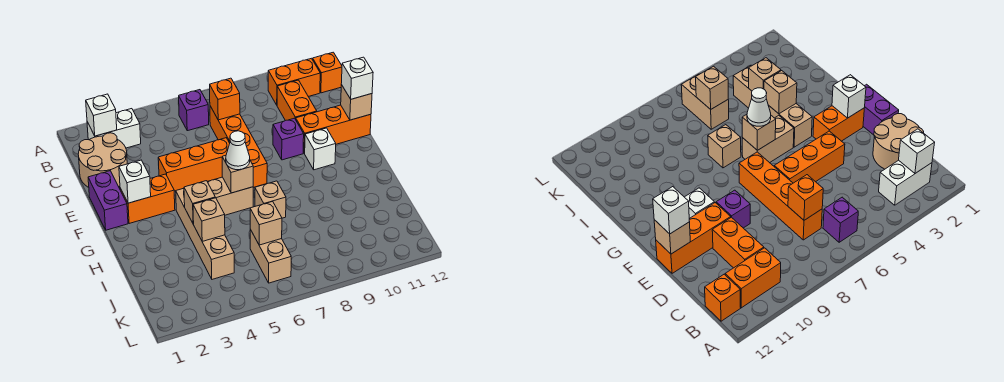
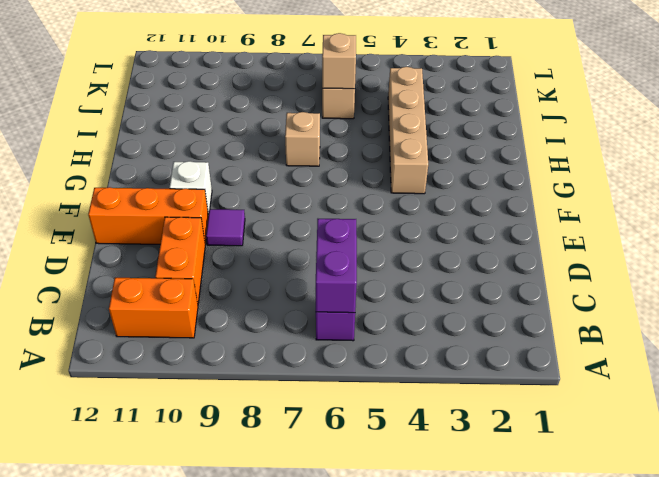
purple 1x2 brick [316,219,357,313] -> purple 1x2 brick moved to [88,171,128,230]
purple 1x1 tile [206,209,245,246] -> purple 1x1 brick [273,118,304,160]
none -> white 1x2 brick [87,109,141,148]
none -> orange 1x1 brick [313,52,342,93]
none -> tan 2x2 round brick [78,133,127,187]

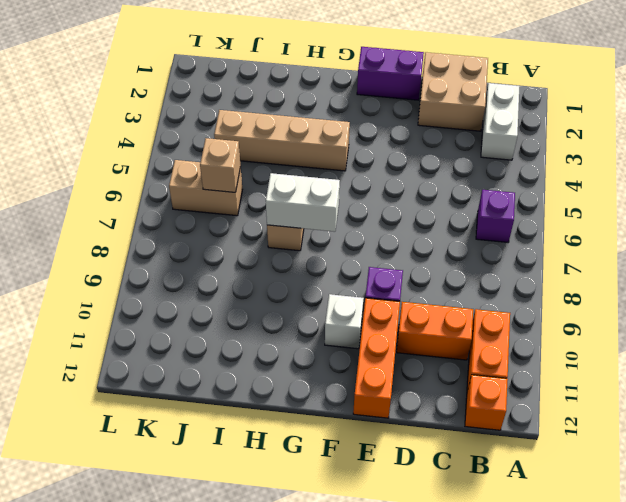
tan 2x2 brick [418,52,488,131] -> tan 2x2 round brick [78,133,127,187]
white 1x2 brick [266,173,340,232] -> none
none -> orange 1x4 brick [210,106,267,187]
none -> orange 1x3 brick [158,138,230,191]
none -> orange 1x2 brick [120,174,175,223]

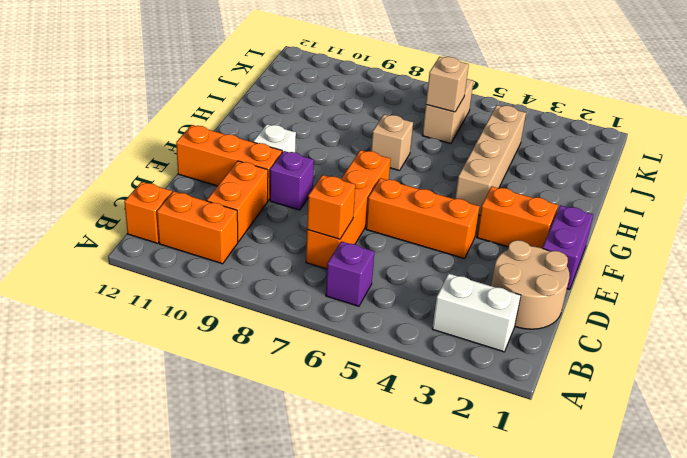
none -> tan 1x2 brick [207,177,253,215]
none -> white 1x1 brick [86,94,117,136]
none -> tan 1x1 brick [341,85,372,120]

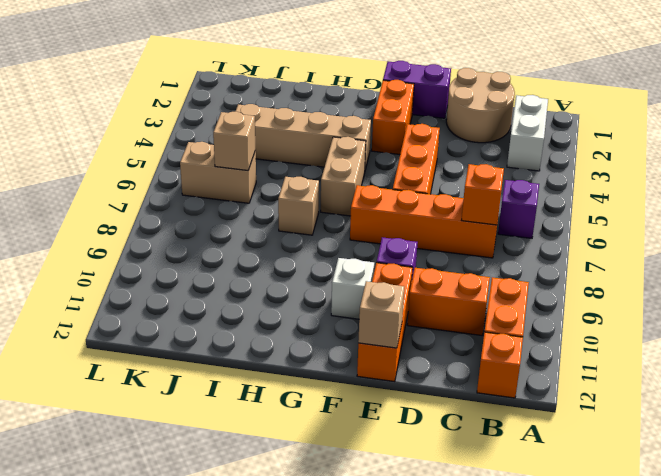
none -> white 1x1 brick [86,94,117,136]
none -> white 1x1 brick [119,160,151,203]
none -> tan 1x1 brick [222,155,253,193]

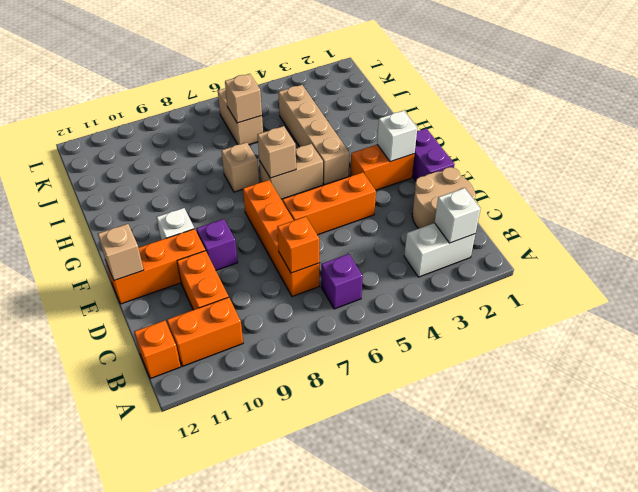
none -> tan 1x1 brick [184,181,215,224]
none -> tan 1x1 brick [193,198,225,241]
none -> white 1x1 brick [341,57,373,99]

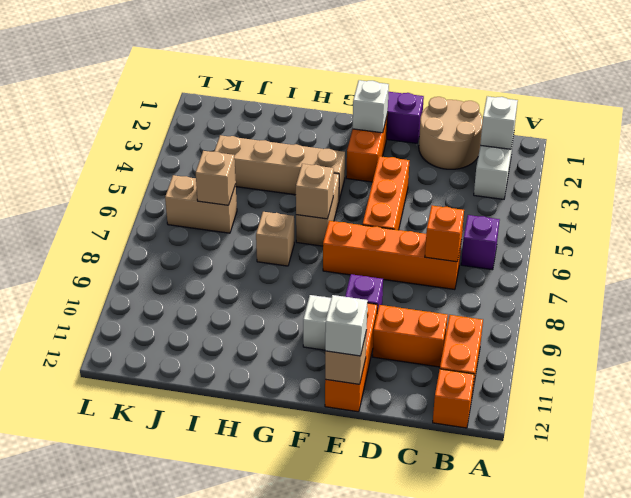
none -> tan 1x1 brick [184,181,215,224]
none -> tan 1x1 brick [193,198,225,241]
none -> white 1x1 cone [226,131,250,170]

